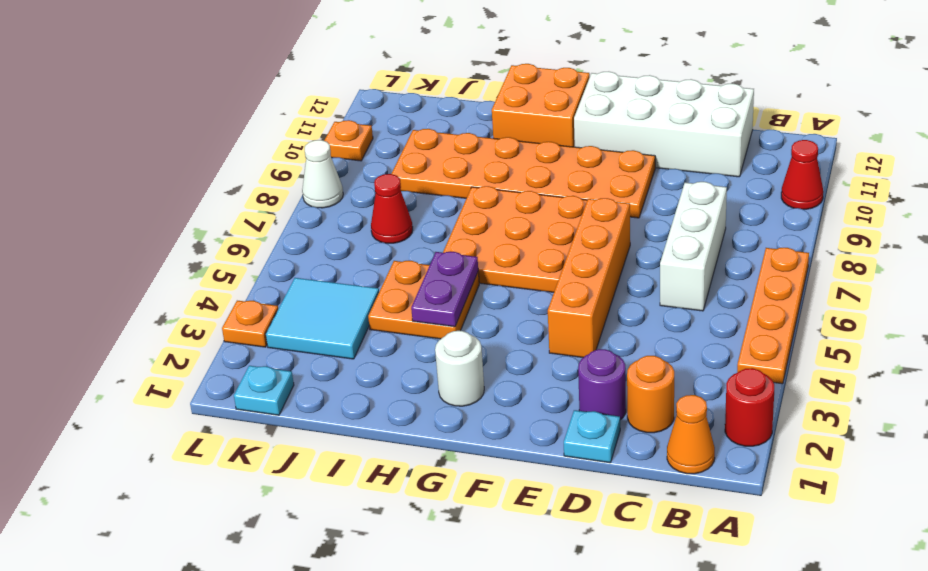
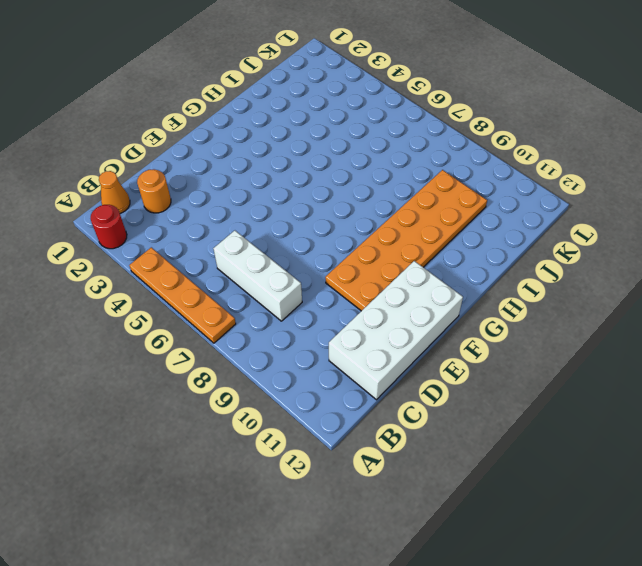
none -> red 1x1 cone [781,140,823,209]
none -> cyan 1x1 plate [564,410,620,463]
none -> purple 1x1 round brick [578,349,626,420]

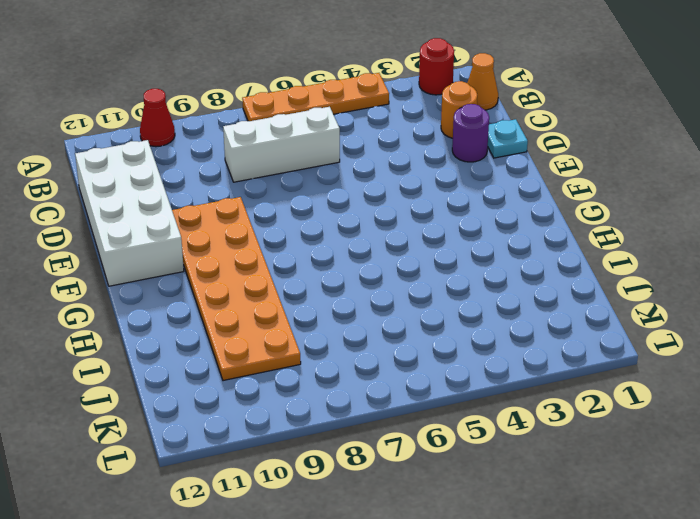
none -> orange 1x4 brick [548,198,630,357]
none -> orange 3x3 plate [443,186,587,292]
none -> white 1x1 round brick [435,331,484,406]

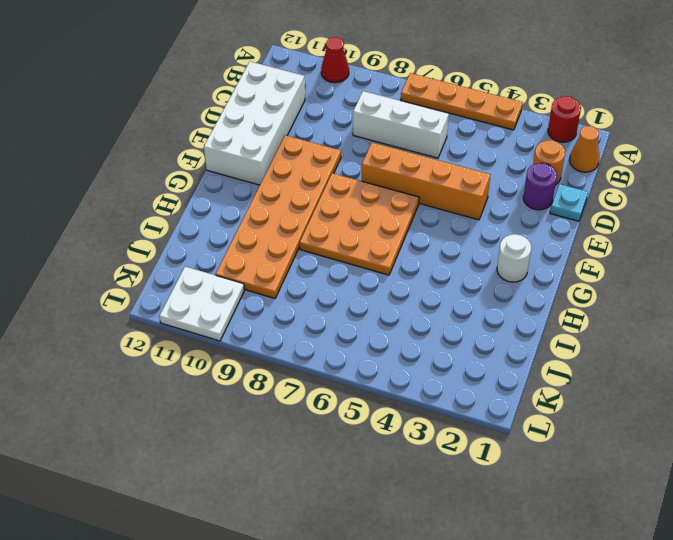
white 2x2 plate [159,267,244,341] -> orange 1x1 plate [324,120,373,161]
none -> orange 2x2 brick [492,64,590,147]
none -> orange 2x2 plate [368,261,479,339]
none -> cyan 2x2 tile [266,278,379,359]

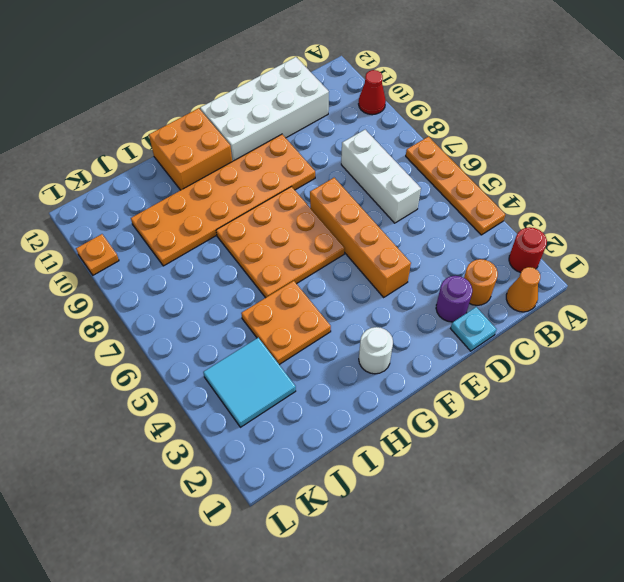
none -> red 1x1 cone [371,174,413,243]
none -> cyan 1x1 plate [234,366,294,415]
none -> orange 1x1 plate [222,301,278,347]

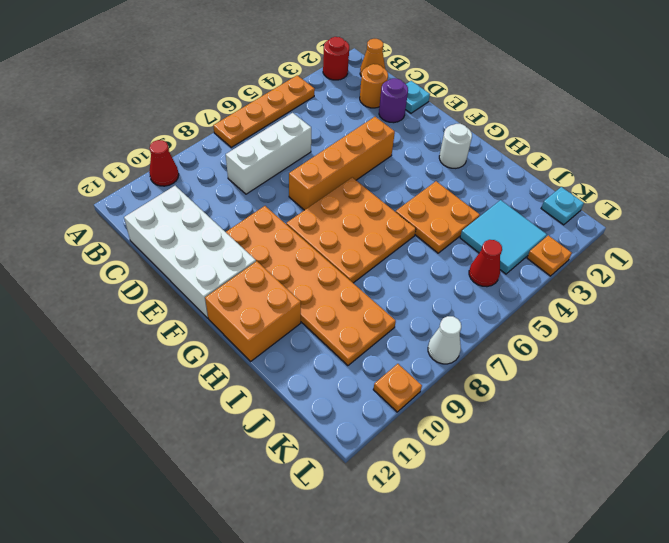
red 1x1 cone [469,240,502,287] -> red 1x1 cone moved to [371,174,413,243]
none -> purple 1x2 plate [411,252,478,327]

